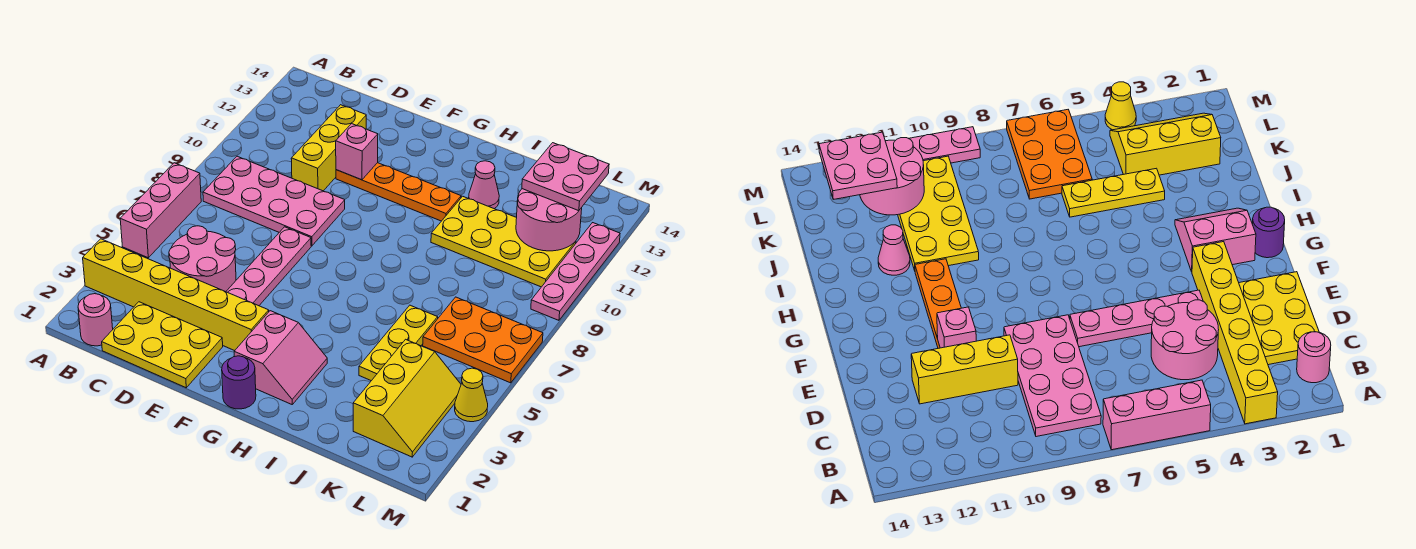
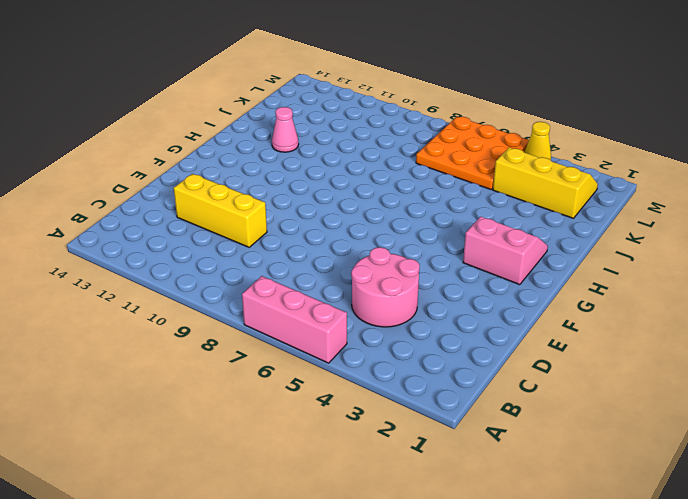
orange 3x3 plate [416,117,529,190] -> orange 2x3 plate [423,297,543,383]
none -> yellow 1x6 brick [83,239,269,351]
none -> pink 1x1 round brick [78,294,113,346]
none -> pink 2x4 plate [203,156,345,246]

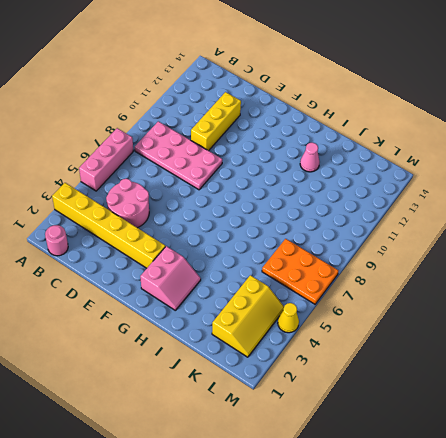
none -> yellow 2x3 plate [102,302,223,388]
none -> pink 1x4 plate [226,227,311,306]
none -> orange 1x4 plate [336,163,461,221]

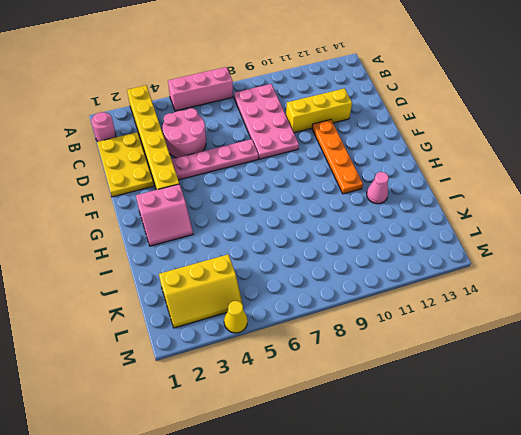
none -> purple 1x1 round brick [222,356,256,409]
none -> yellow 2x4 plate [431,196,576,287]
none -> yellow 1x3 plate [359,305,438,381]

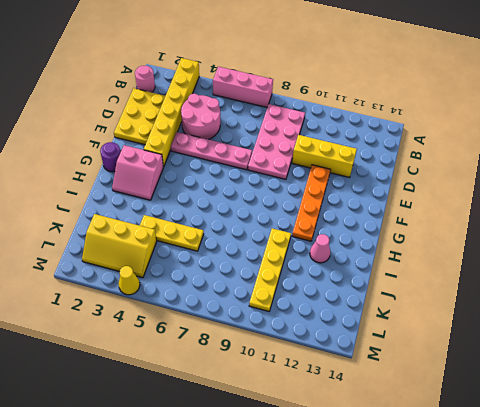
yellow 1x4 plate [249,228,291,311] -> yellow 2x4 plate [431,196,576,287]
none -> orange 2x3 plate [423,297,543,383]
none -> pink 1x4 plate [531,223,620,320]
none -> pink 1x1 brick [336,124,378,180]

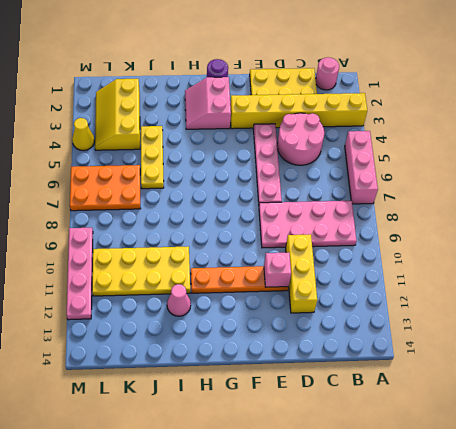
none -> pink 2x2 round brick [516,189,582,251]
none -> pink 2x2 plate [522,143,609,211]

